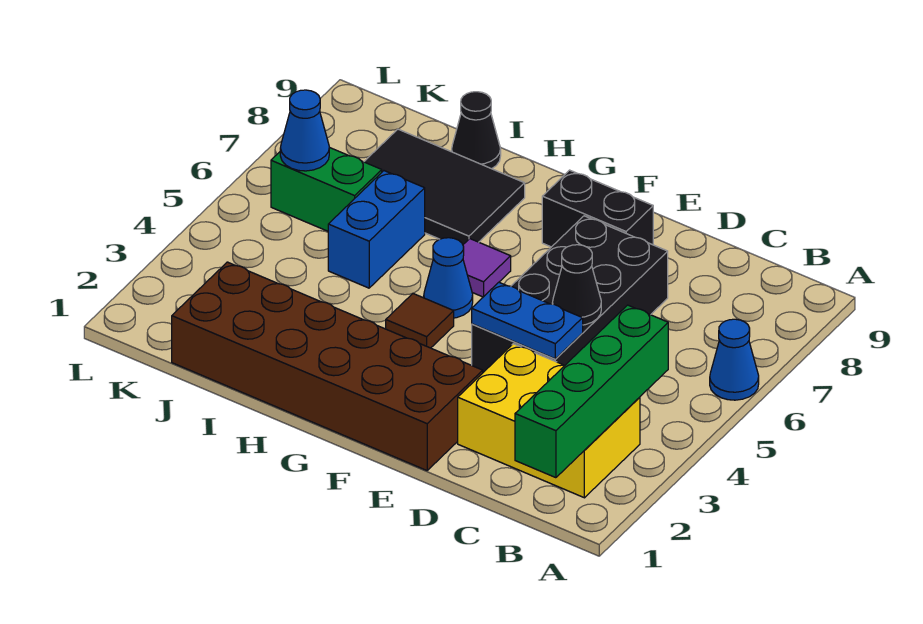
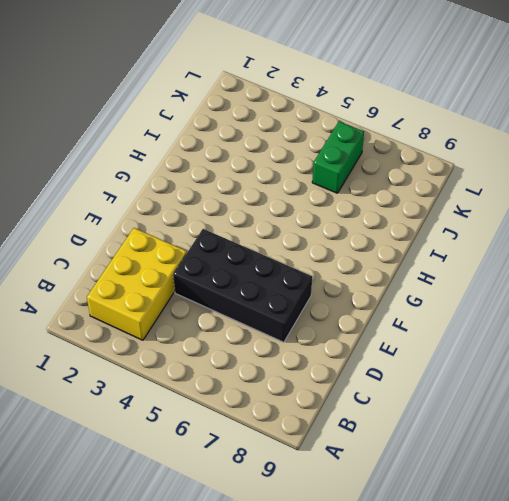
none -> blue 1x1 cone [710,319,759,400]
none -> brown 2x6 brick [172,262,483,470]
none -> black 1x2 brick [542,170,654,247]

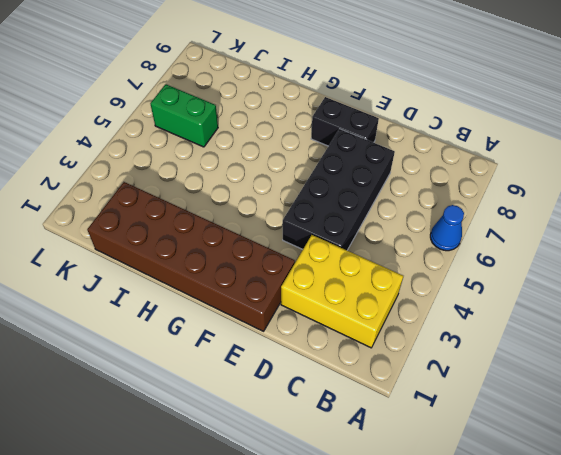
none -> brown 1x1 tile [386,294,454,348]
none -> blue 1x1 cone [424,238,473,318]
none -> purple 1x1 tile [463,239,511,297]

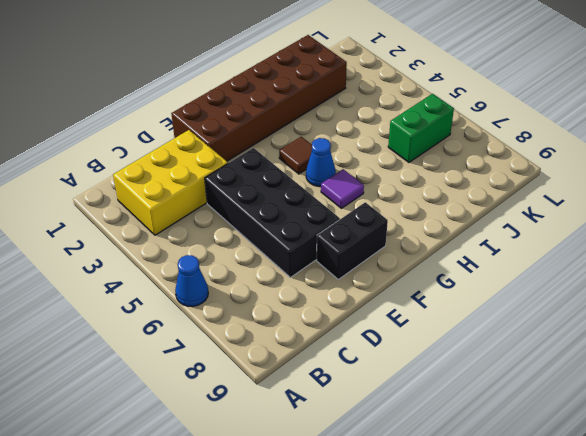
none -> black 2x3 tile [364,129,525,244]
none -> blue 1x2 brick [328,171,425,288]
none -> black 1x1 cone [452,92,501,169]

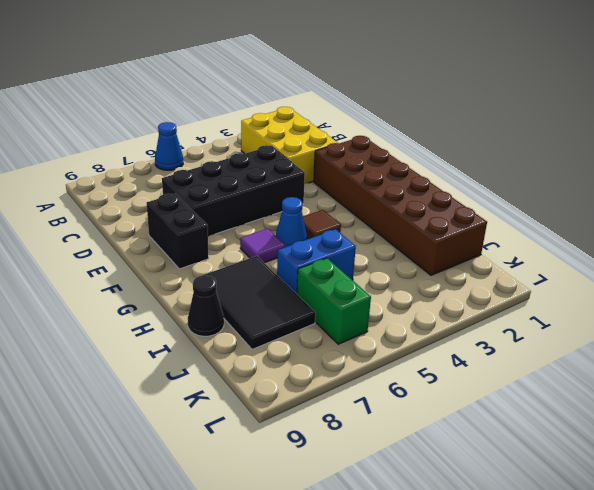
none -> green 1x4 brick [515,305,668,478]
none -> blue 1x2 plate [472,282,583,359]
none -> black 1x1 cone [552,245,601,325]

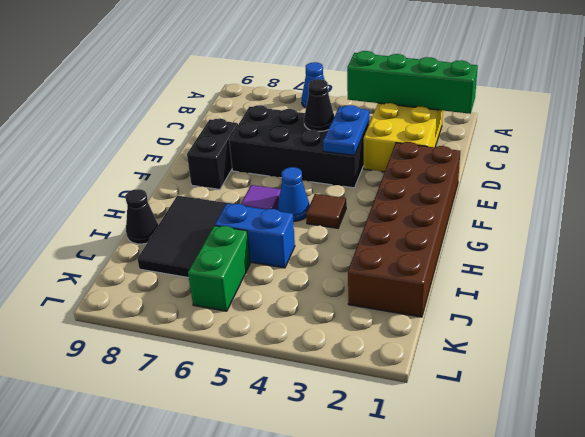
none -> blue 1x1 cone [280,90,329,171]

